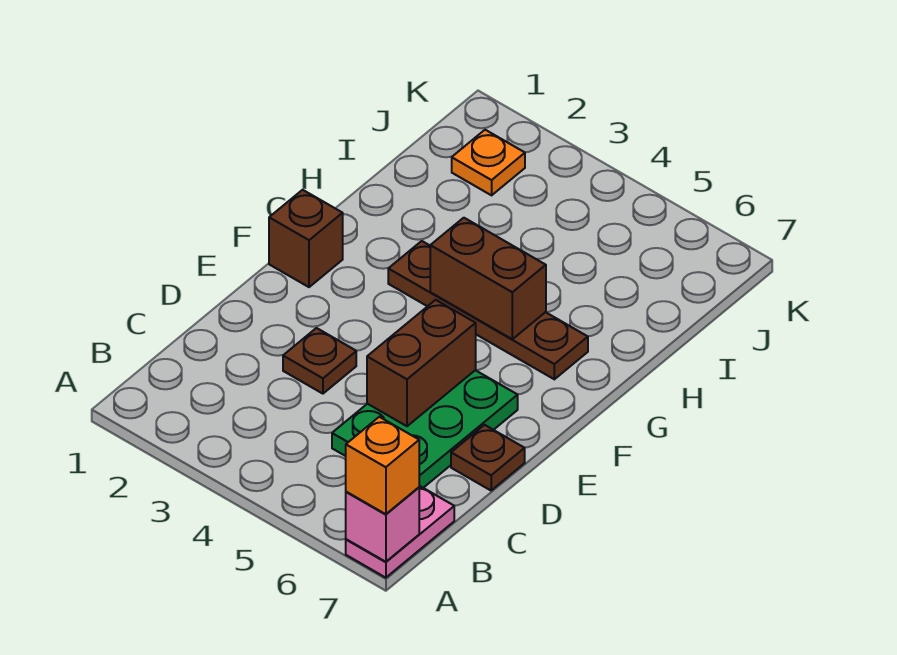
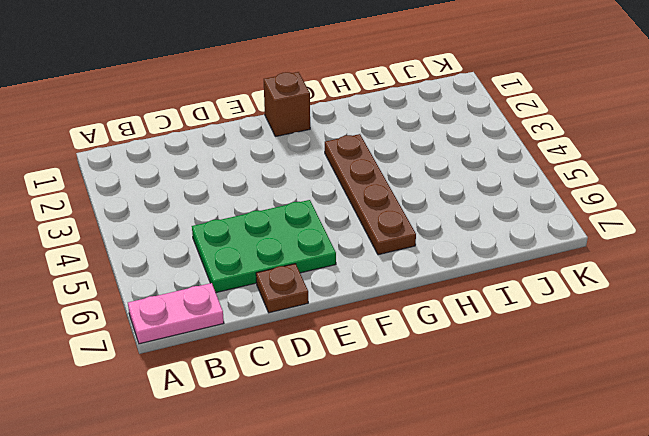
none -> brown 1x1 plate [283,328,356,394]
none -> orange 1x1 plate [452,130,525,195]

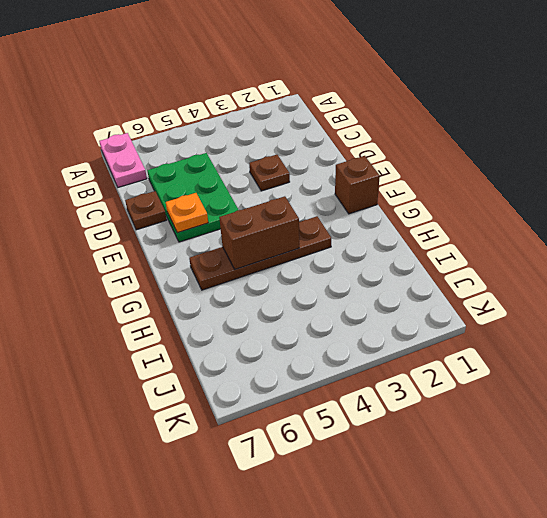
orange 1x1 plate [166,193,208,233] -> orange 1x1 plate moved to [452,130,525,195]
none -> pink 1x1 brick [346,487,419,562]
none -> brown 1x2 brick [367,300,476,426]

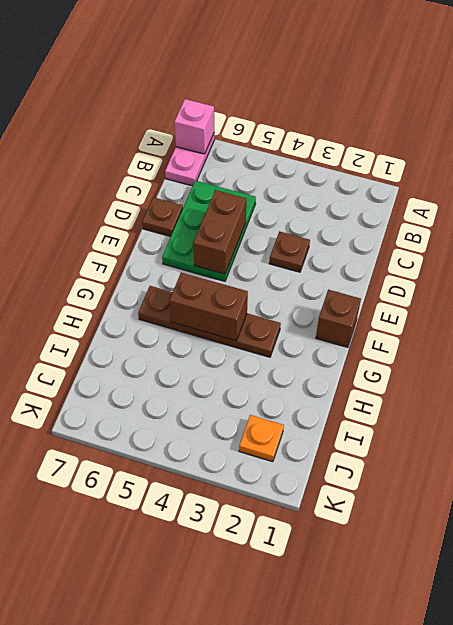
none -> orange 1x1 brick [346,417,419,514]

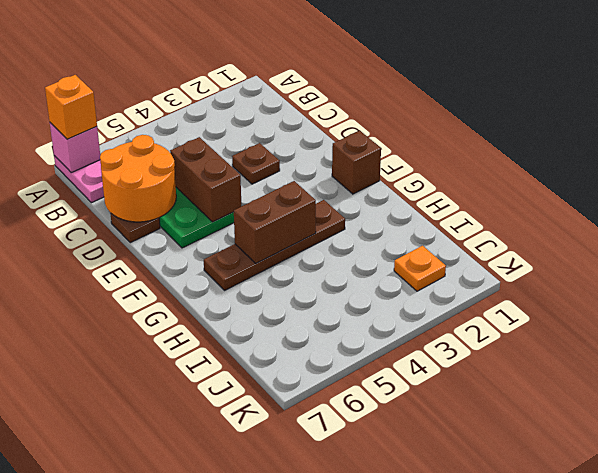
orange 2x2 round brick [100,135,176,222] -> none

